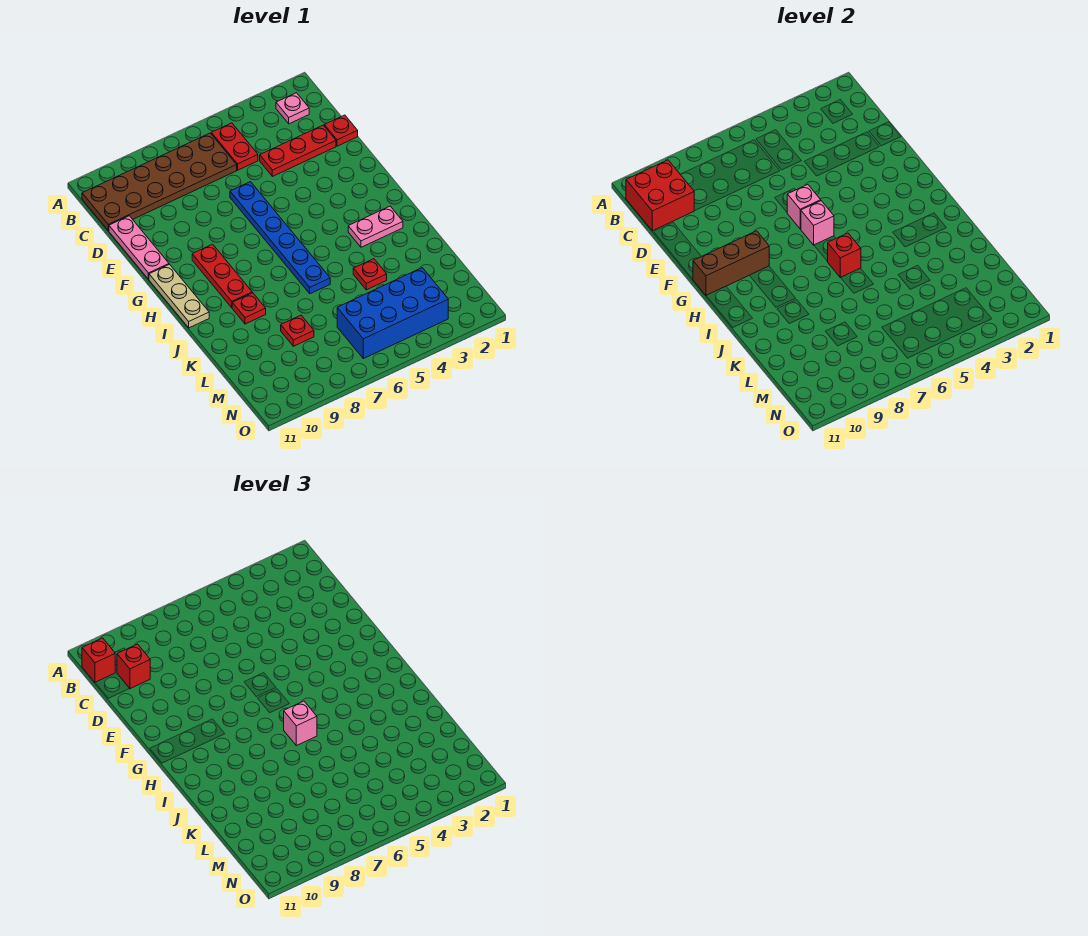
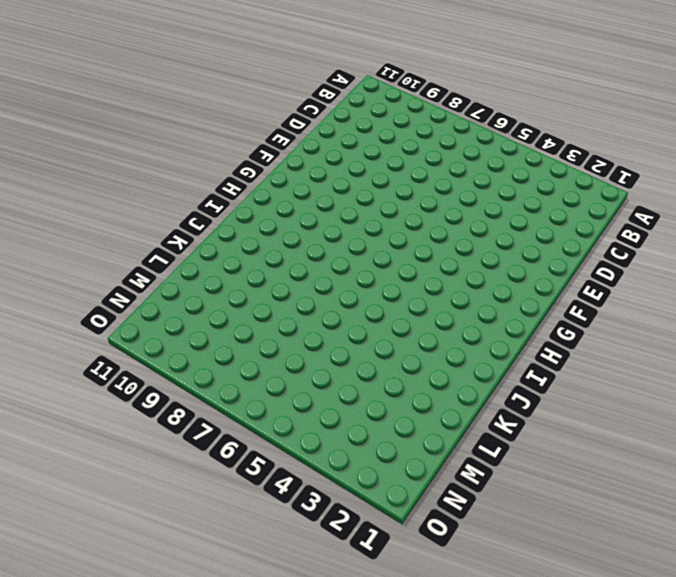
none -> pink 1x1 plate [276,93,309,124]
none -> red 1x2 plate [211,123,258,170]
none -> brown 2x6 plate [82,133,237,231]

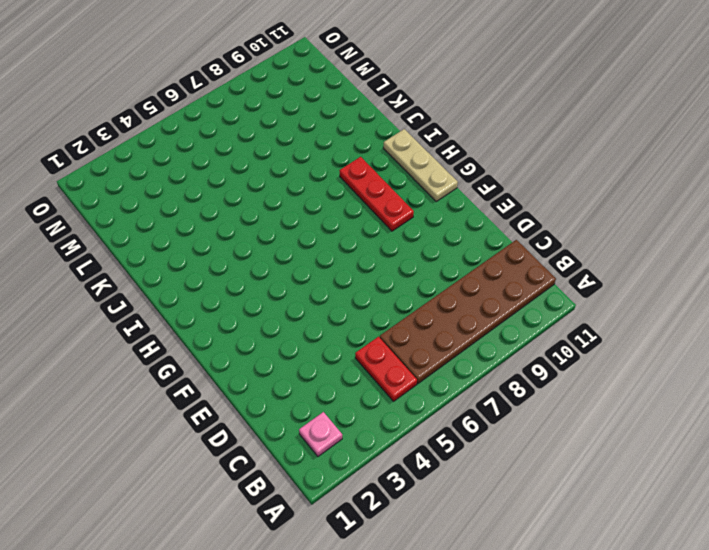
none -> red 1x1 plate [324,115,358,146]
none -> red 1x3 plate [260,125,336,176]
none -> pink 1x3 plate [109,216,169,279]

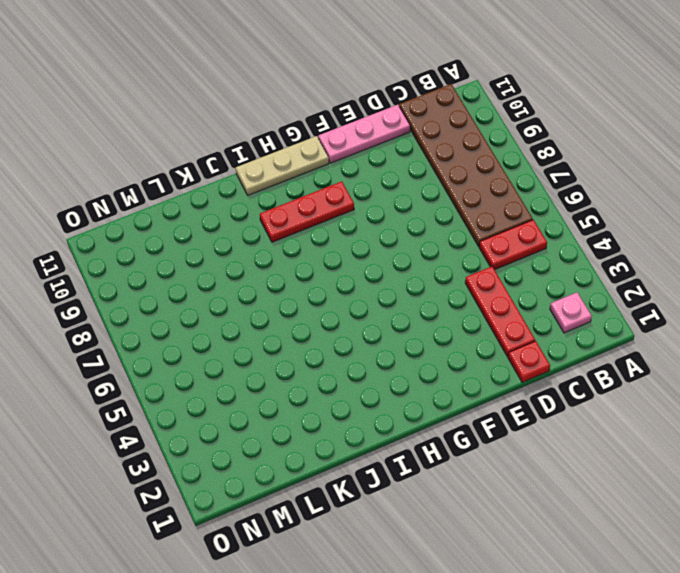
none -> blue 1x6 plate [230,182,330,294]
none -> pink 1x2 plate [348,206,403,247]
none -> red 1x1 plate [232,293,266,324]

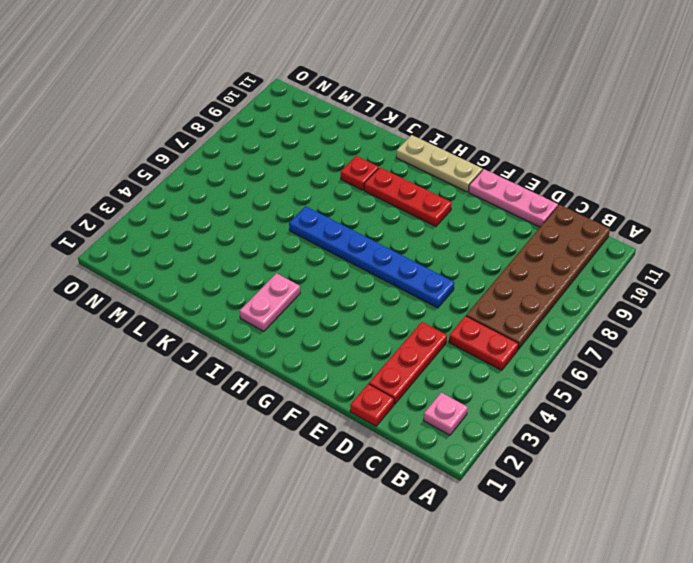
none -> red 1x1 plate [353,259,387,290]
none -> red 1x1 plate [281,315,314,346]
none -> blue 2x4 brick [337,268,448,359]

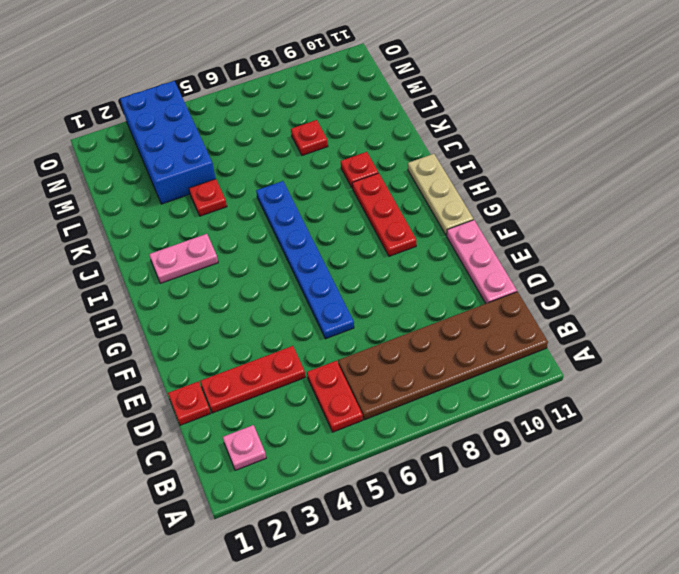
blue 2x4 brick [120,81,216,204] -> blue 2x4 brick turned to [337,268,448,359]
none -> red 2x2 brick [626,160,694,231]
none -> pink 1x1 brick [787,185,821,229]
none -> pink 1x1 brick [801,201,834,245]

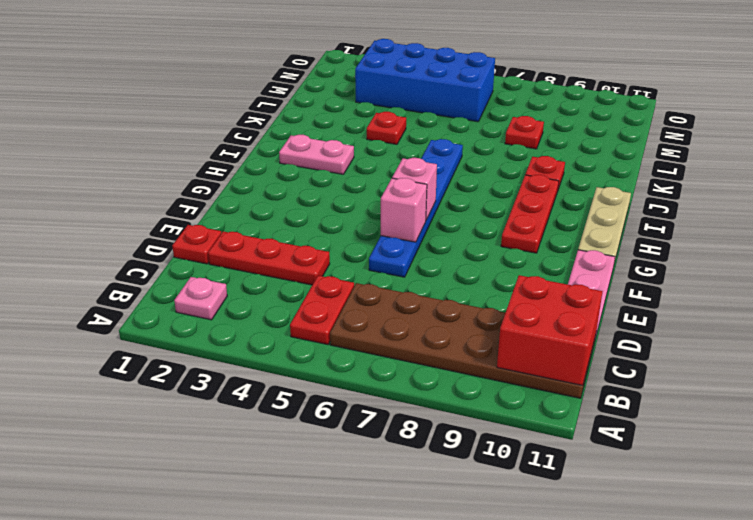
none -> brown 1x3 brick [693,231,769,295]
none -> red 1x1 brick [827,233,861,278]
none -> red 1x1 brick [82,638,115,682]

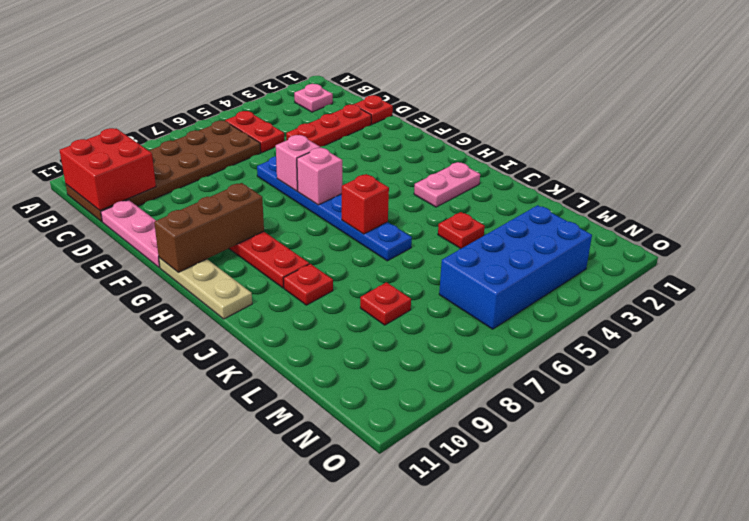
none -> red 1x1 brick [82,638,115,682]
none -> red 1x1 brick [117,644,150,689]
none -> pink 1x1 brick [284,701,317,746]

